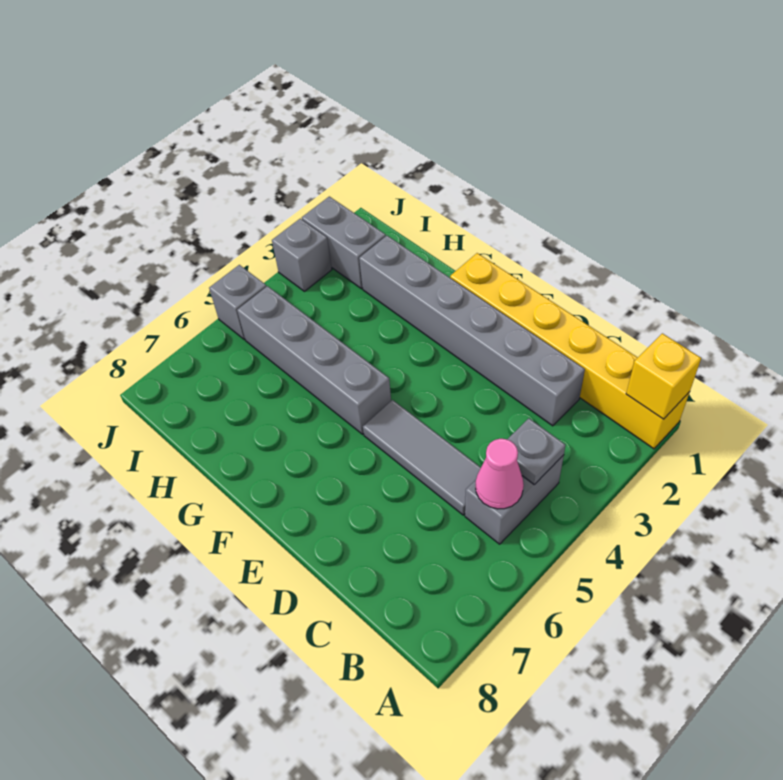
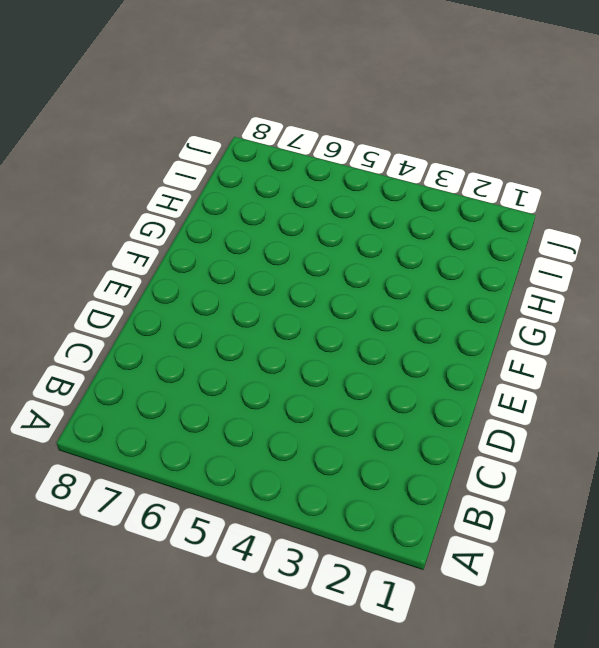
none -> yellow 1x6 brick [450,253,690,449]
none -> grey 1x2 brick [465,455,564,544]

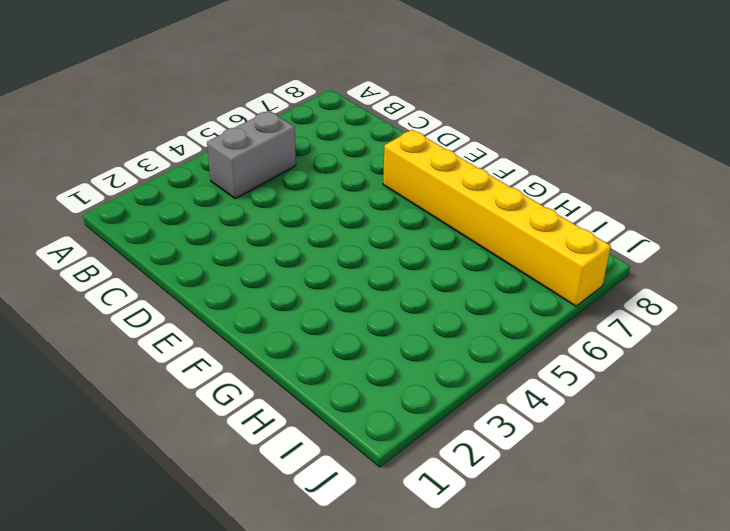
yellow 1x6 brick [383,130,611,306] -> yellow 1x6 brick moved to [450,253,690,449]
none -> grey 1x6 brick [359,236,585,426]
none -> grey 1x3 tile [363,400,481,515]

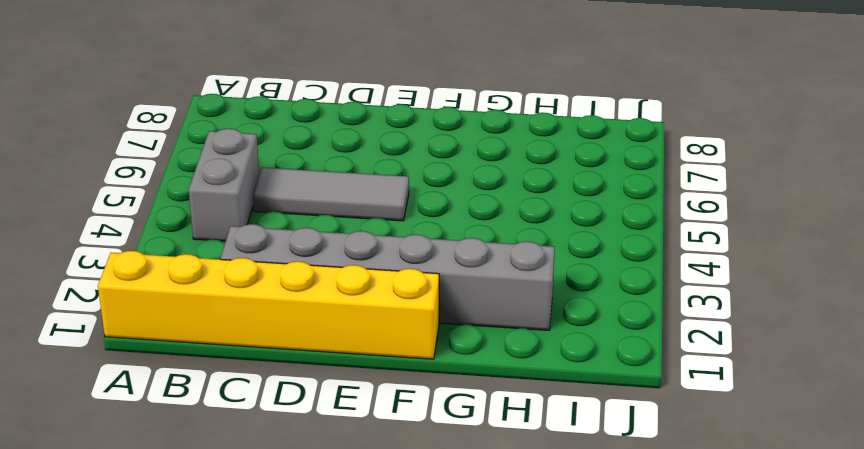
none -> grey 1x4 brick [237,286,391,434]
none -> grey 1x2 brick [302,196,386,289]

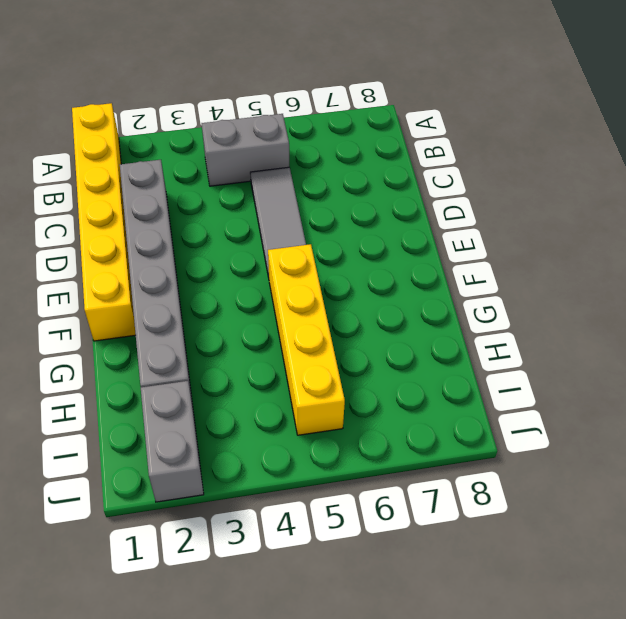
yellow 1x4 brick [268,244,345,435] -> grey 1x4 brick [237,286,391,434]
none -> grey 1x1 brick [272,219,332,291]
none -> grey 1x1 brick [209,265,266,340]

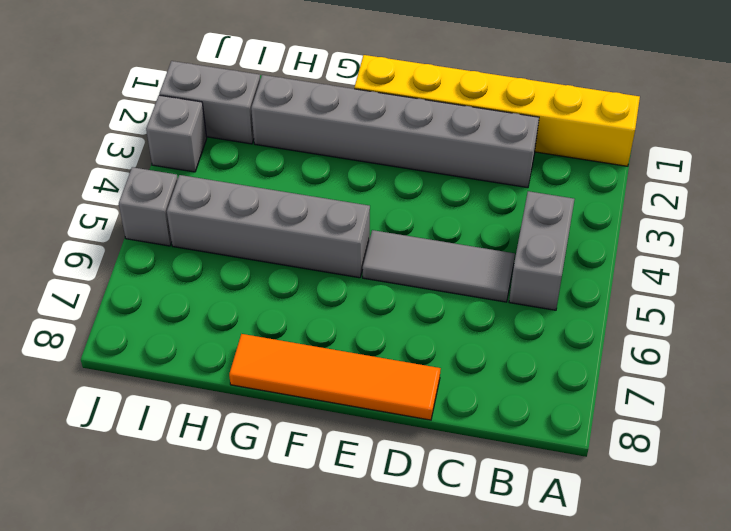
orange 1x4 tile [229,334,441,420] -> none
none -> yellow 1x1 brick [626,333,701,419]
none -> grey 1x1 plate [507,418,566,485]

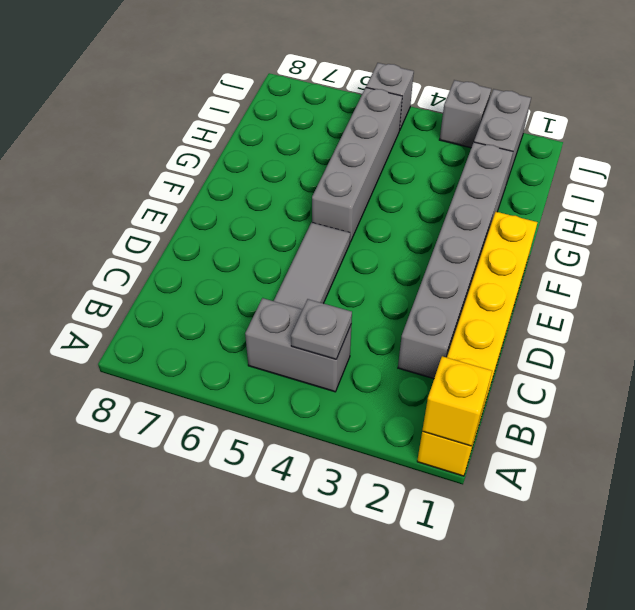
none -> pink 1x1 cone [476,439,524,509]

